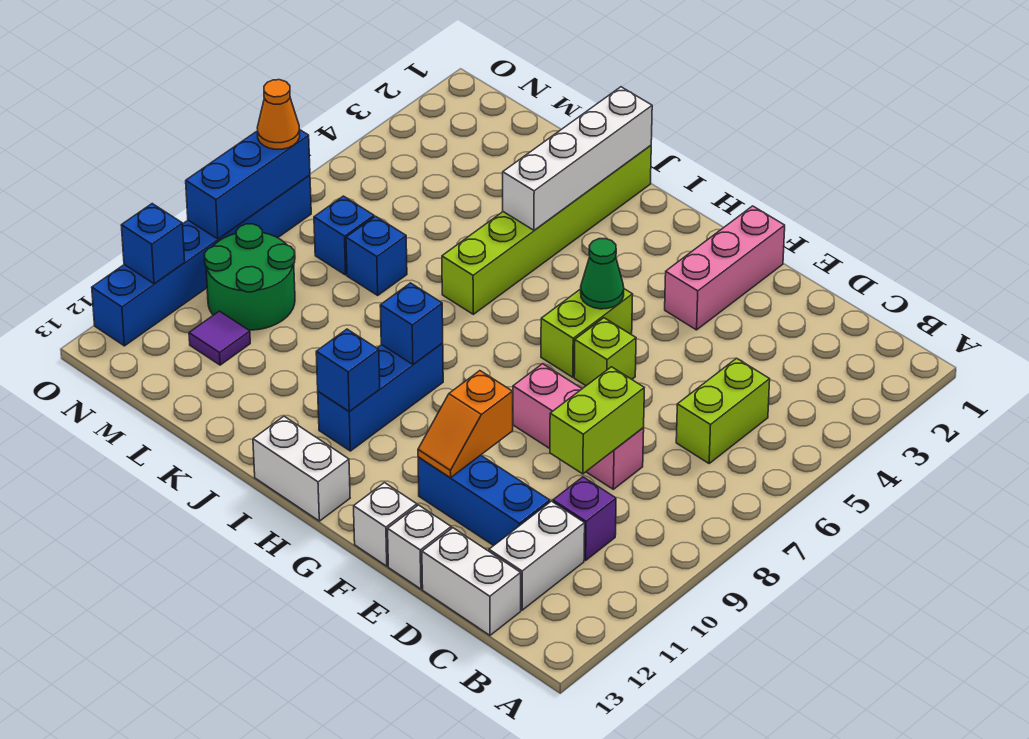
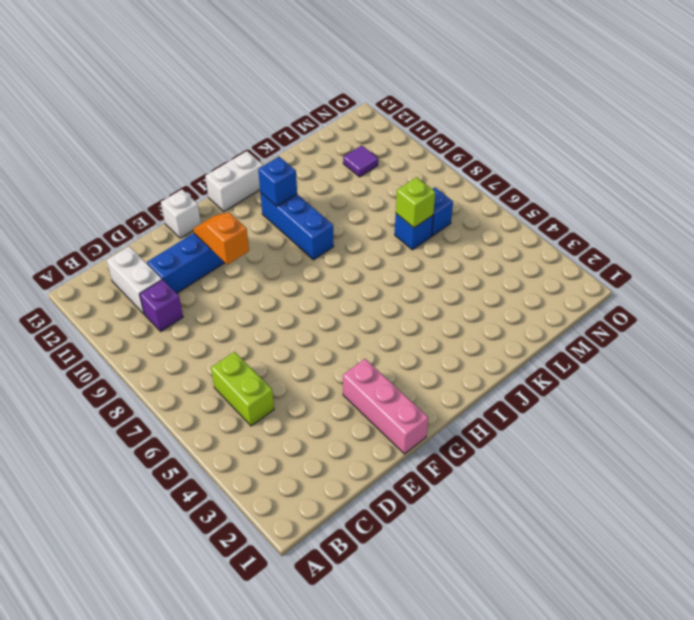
lime 1x1 brick [396,177,435,228] -> lime 1x1 brick moved to [574,318,636,386]
none -> white 1x2 brick [422,528,521,635]
none -> pink 1x3 brick [513,364,644,489]
none -> white 1x1 brick [388,505,451,589]

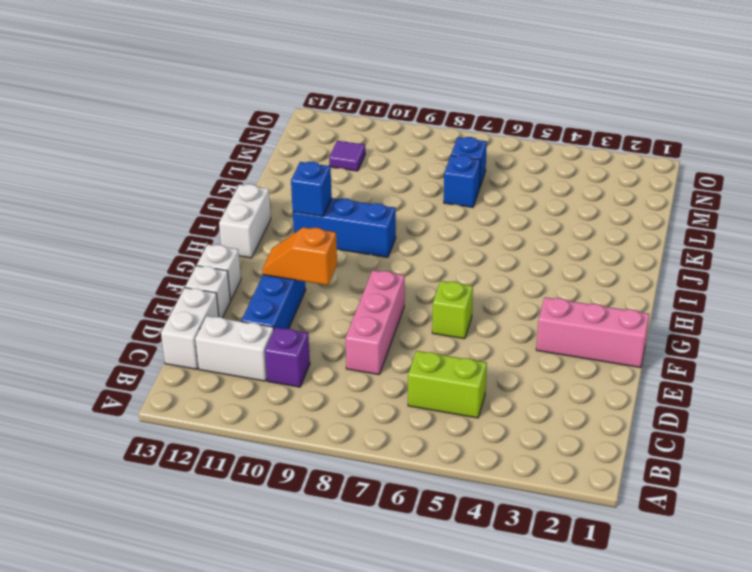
none -> lime 1x2 brick [541,289,633,377]
none -> lime 1x6 brick [442,146,651,314]
none -> green 2x2 round brick [205,224,295,330]

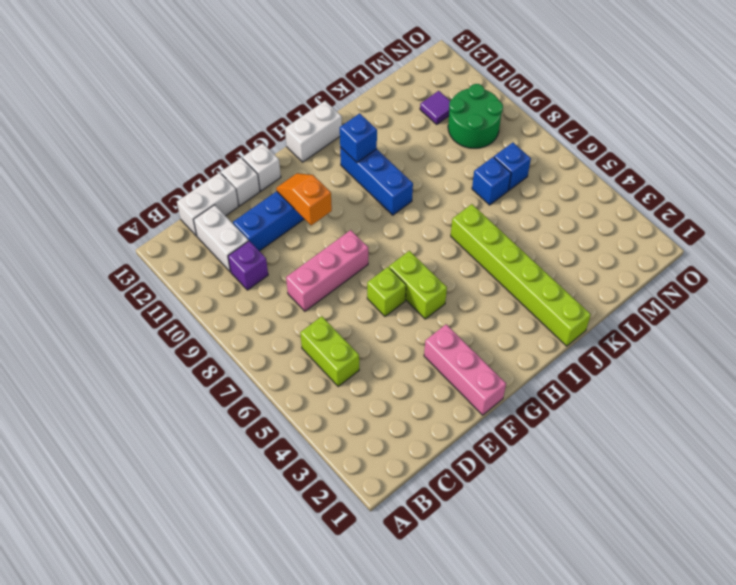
none -> blue 1x6 brick [92,175,311,346]
none -> lime 1x2 brick [550,367,644,474]
none -> green 1x1 cone [581,239,624,309]

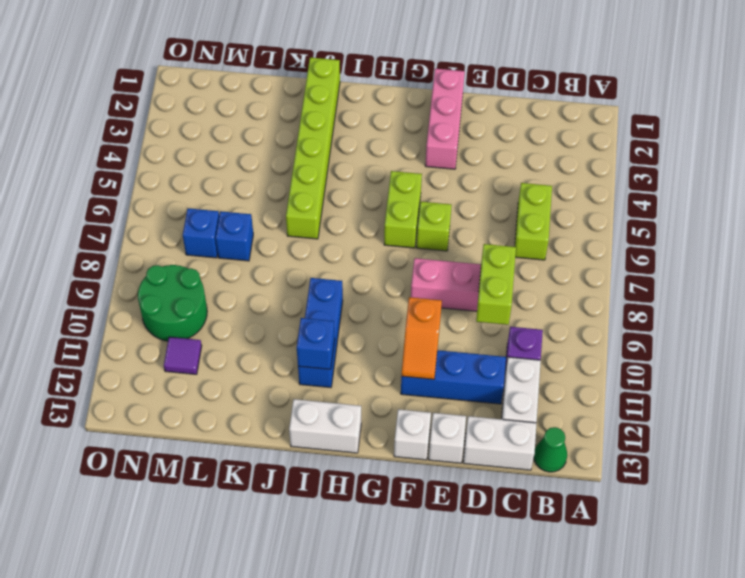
green 1x1 cone [534,427,567,472] -> green 1x1 cone moved to [581,239,624,309]
none -> blue 1x6 brick [92,175,311,346]
none -> blue 1x1 brick [380,283,443,364]
none -> white 1x4 brick [503,87,652,230]

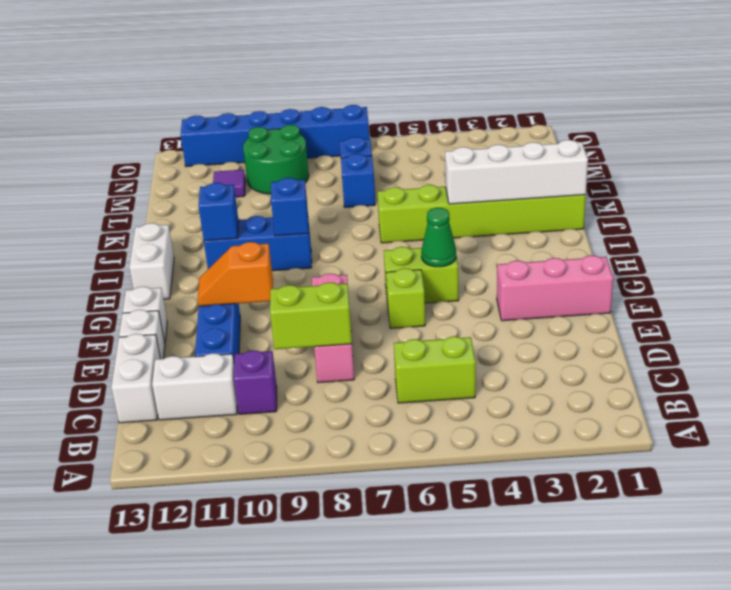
none -> blue 1x3 brick [186,129,310,239]
none -> blue 1x1 brick [121,204,185,284]
none -> orange 1x1 cone [257,80,300,149]

